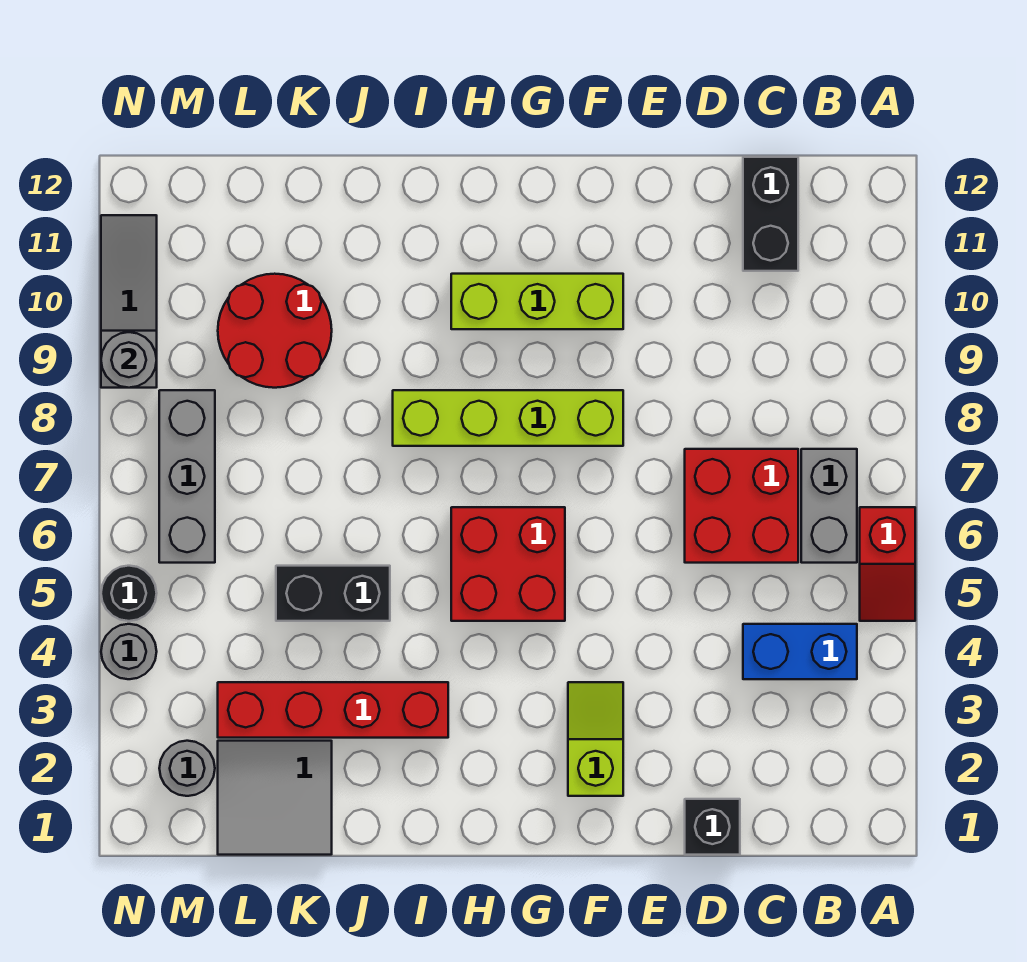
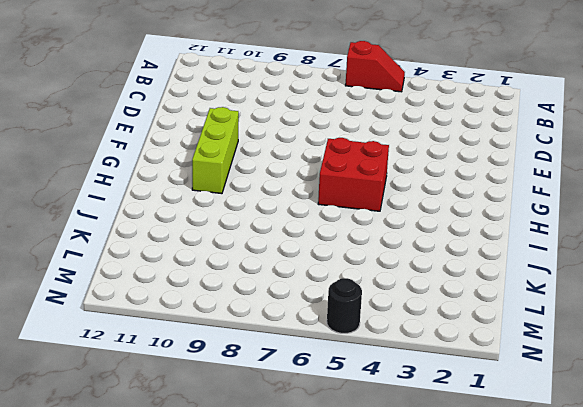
none -> blue 1x2 brick [743,624,857,679]
none -> grey 1x2 brick [801,449,857,563]
none -> red 2x2 brick [685,449,798,563]

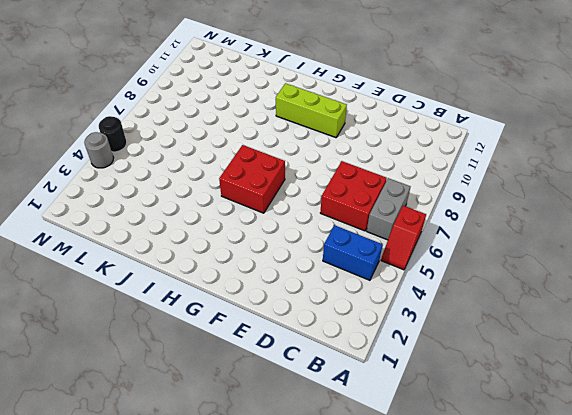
none -> black 1x2 brick [743,157,798,271]
none -> black 1x1 brick [685,799,740,855]
none -> lime 1x2 slope [568,682,623,796]

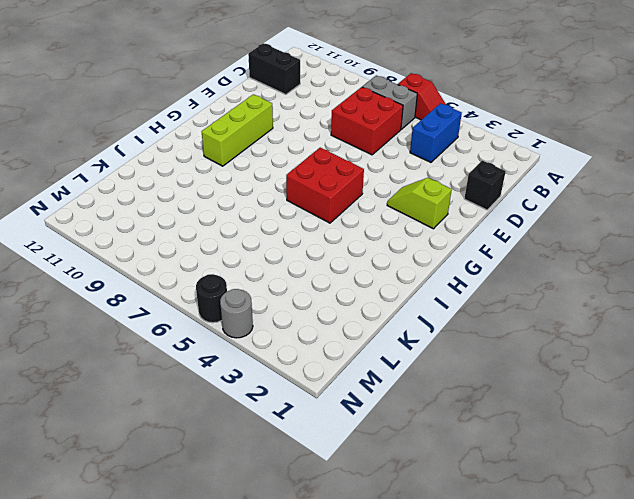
none -> lime 1x4 brick [393,390,623,446]
none -> red 1x4 brick [218,682,448,738]
none -> black 1x2 brick [276,566,390,621]

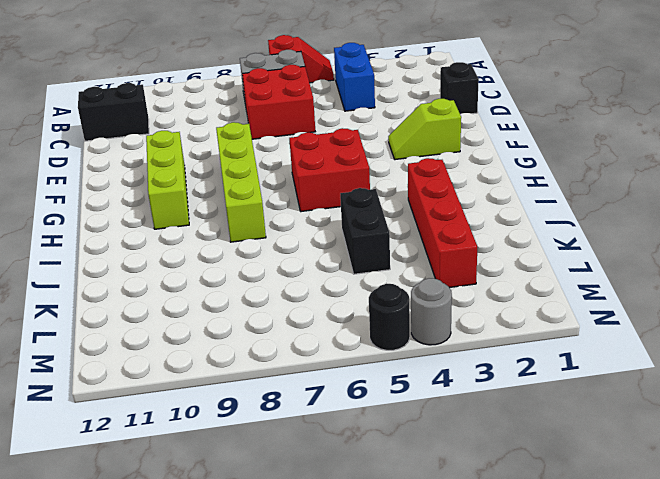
none -> grey 2x2 tile [218,741,332,855]
none -> red 2x2 round brick [218,274,332,388]
none -> grey 1x1 round brick [159,741,215,796]

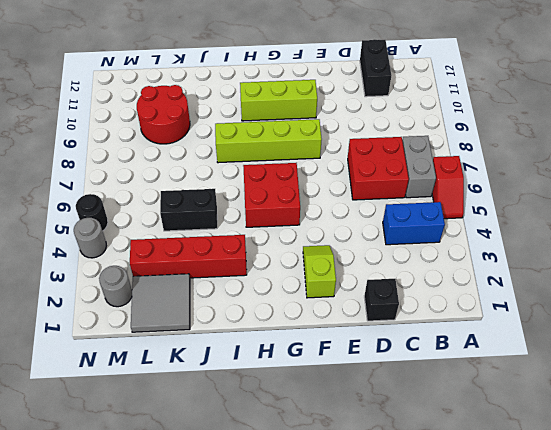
none -> grey 1x3 brick [159,390,215,563]
none -> grey 1x3 slope [101,215,157,388]
none -> grey 1x1 round brick [101,332,157,388]

